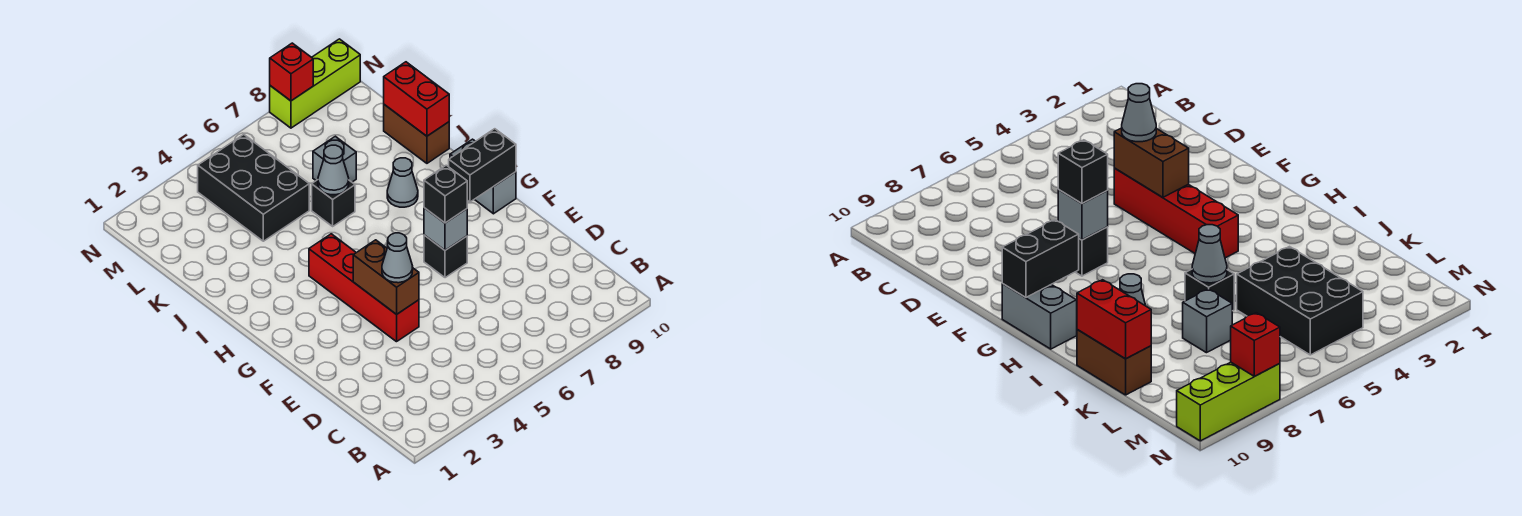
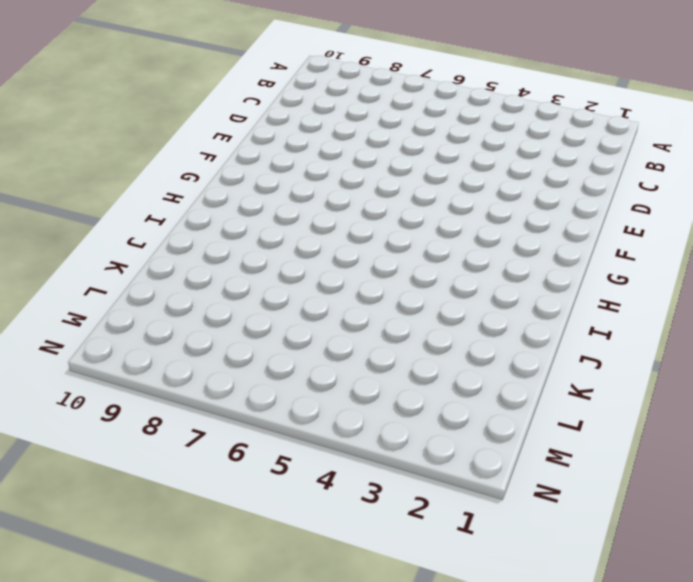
none -> red 1x4 brick [309,234,419,342]
none -> black 1x1 brick [424,235,467,278]
none -> grey 1x2 brick [450,139,516,214]

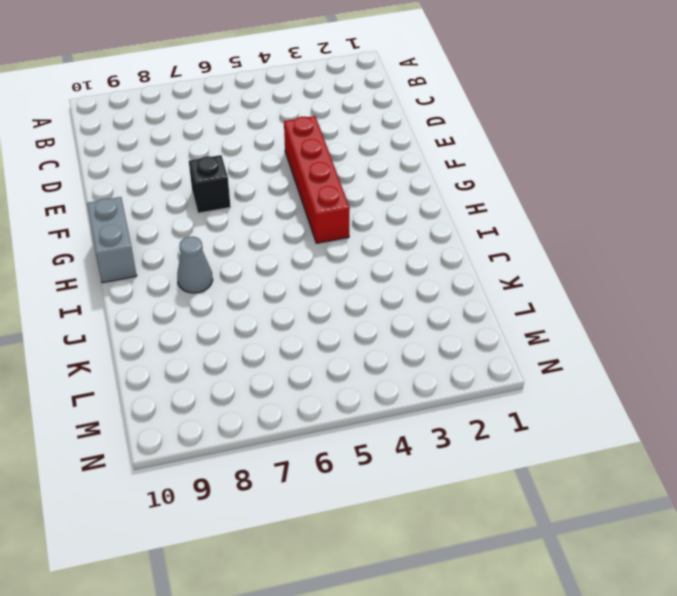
none -> black 1x1 brick [312,180,355,226]
none -> brown 1x2 brick [384,105,449,163]
none -> black 2x3 brick [198,135,309,241]

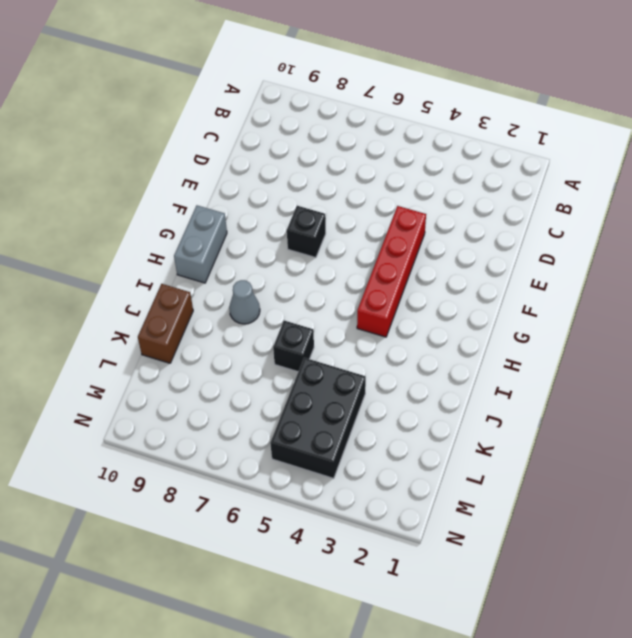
none -> grey 1x1 brick [313,136,356,182]
none -> lime 1x3 brick [270,39,360,128]
none -> brown 1x2 brick [353,240,419,314]

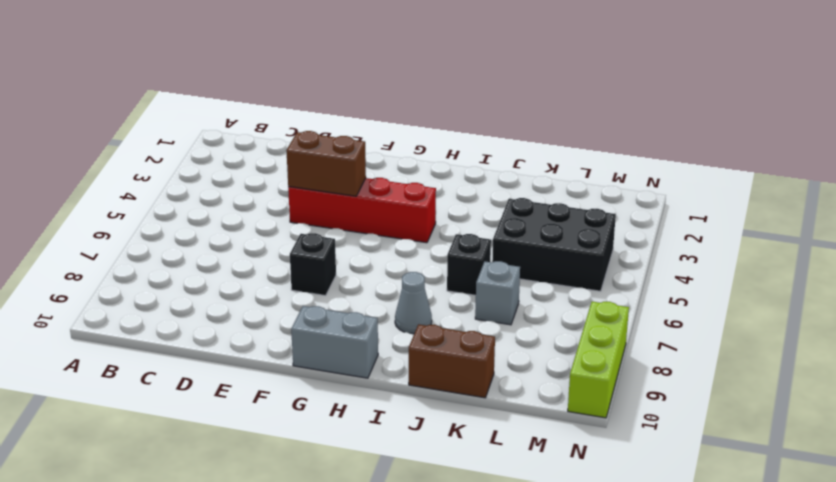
none -> grey 1x1 brick [424,208,467,250]
none -> black 1x2 brick [449,129,516,202]
none -> grey 1x1 cone [318,145,349,195]

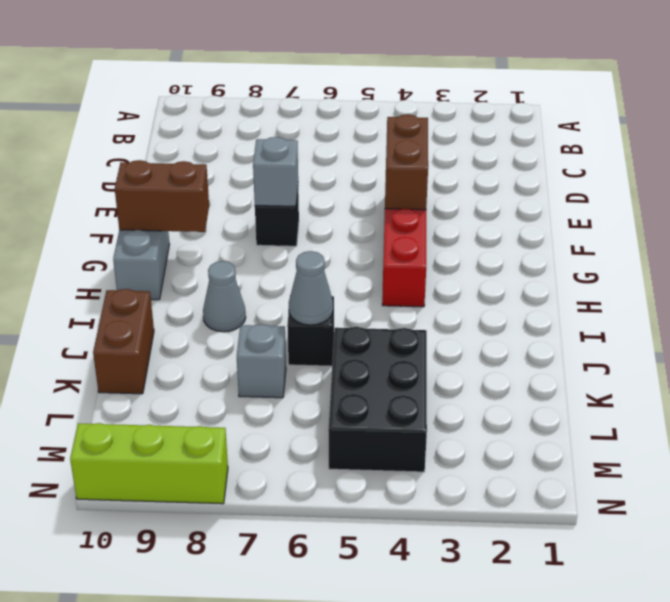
brown 1x2 brick [115,160,209,232] -> black 1x2 brick [449,129,516,202]
none -> red 1x2 brick [384,62,449,136]
none -> red 1x1 brick [270,43,313,101]
none -> grey 1x1 cone [382,233,413,283]

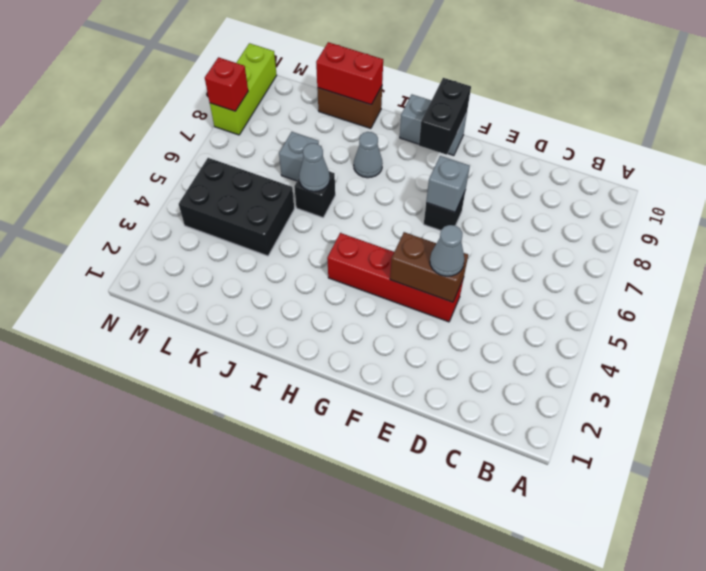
none -> black 1x1 brick [424,165,467,223]

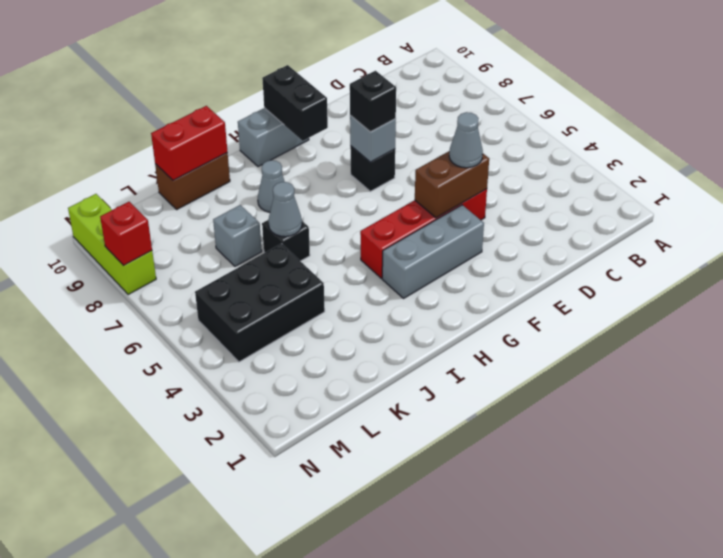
grey 1x3 brick [382,205,484,298] -> none

